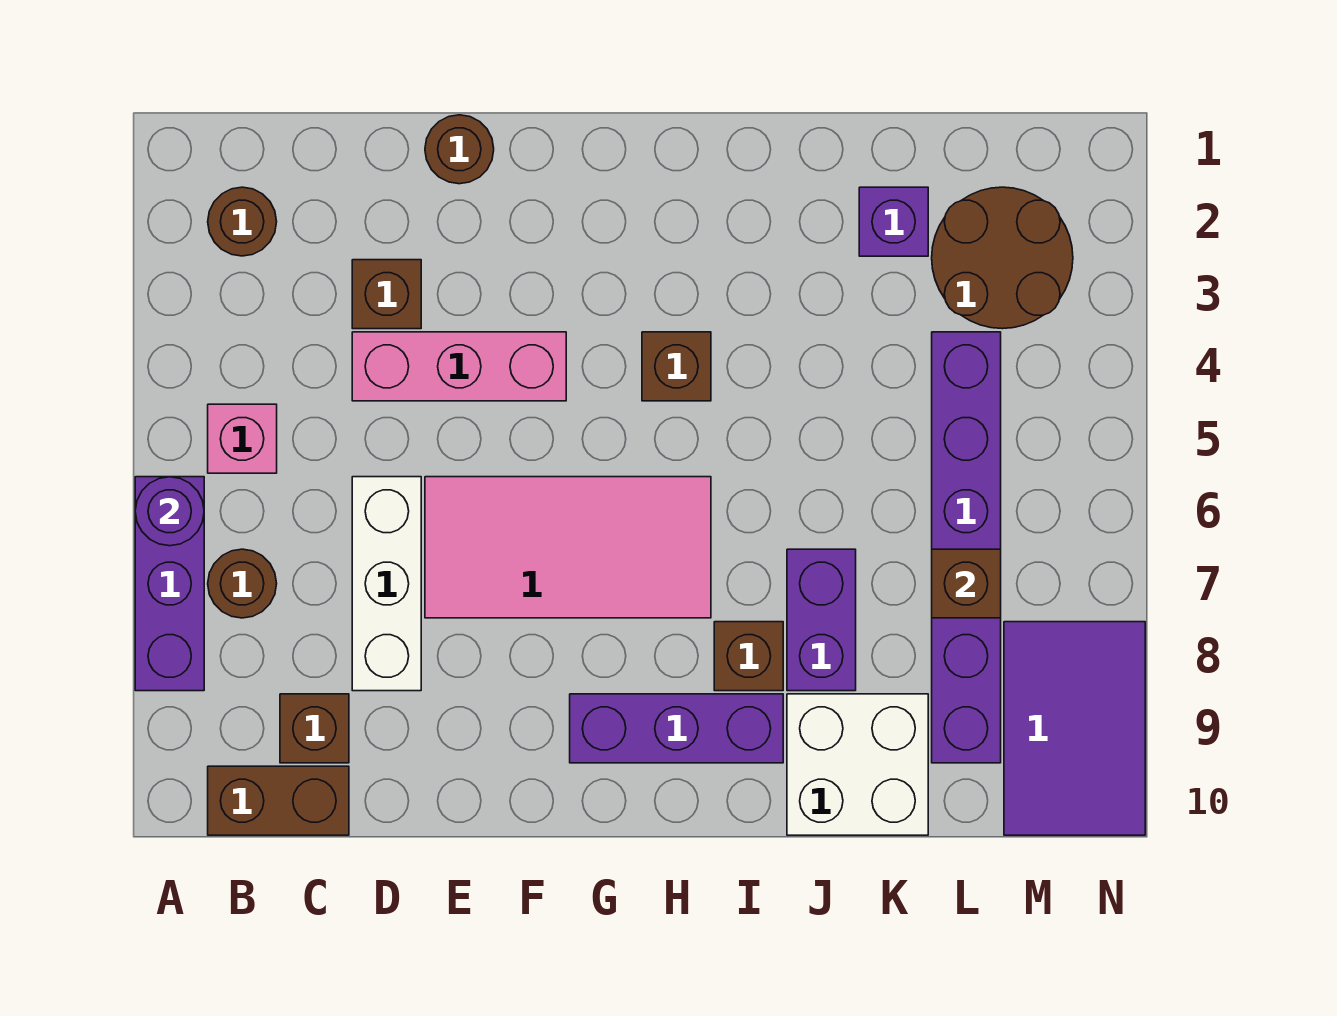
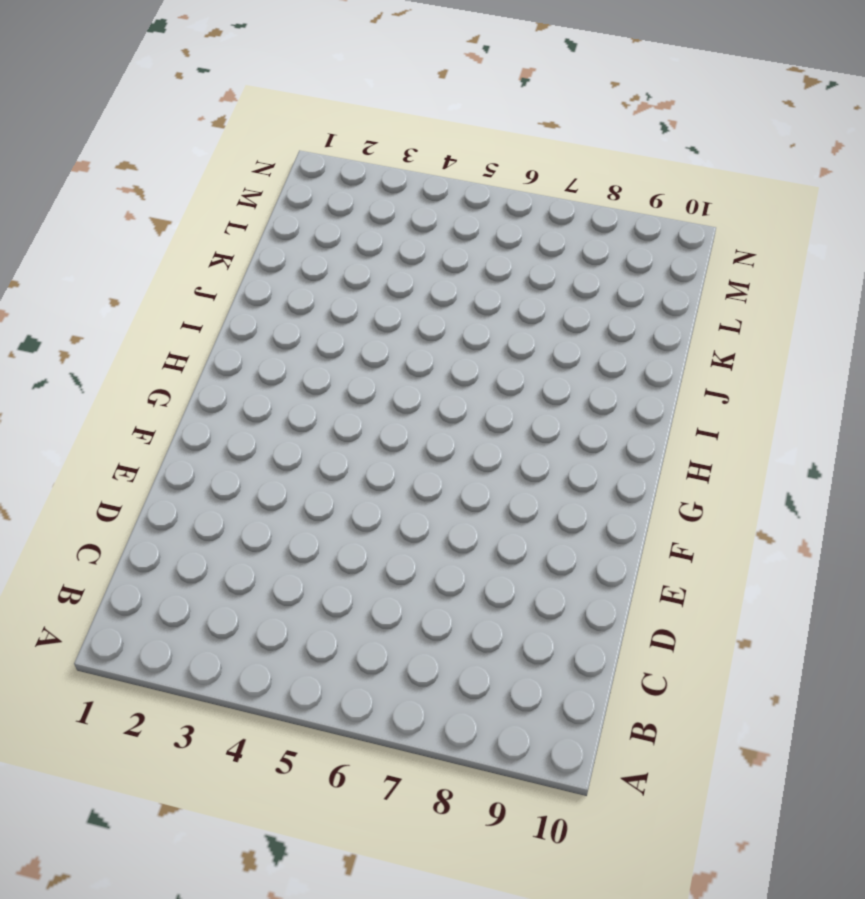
none -> purple 1x3 brick [135,477,204,691]
none -> brown 1x1 round brick [208,187,277,256]
none -> pink 1x1 brick [208,404,277,473]

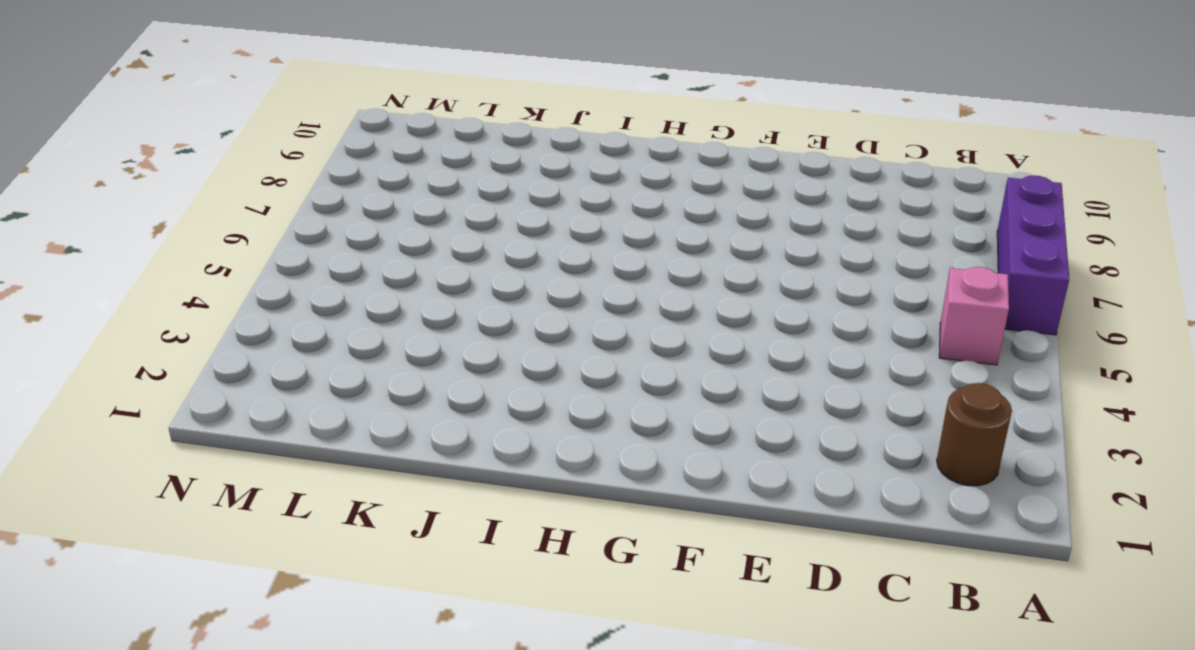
none -> brown 1x1 round brick [208,549,277,618]
none -> brown 1x2 brick [208,766,349,835]
none -> brown 1x1 brick [280,694,349,763]

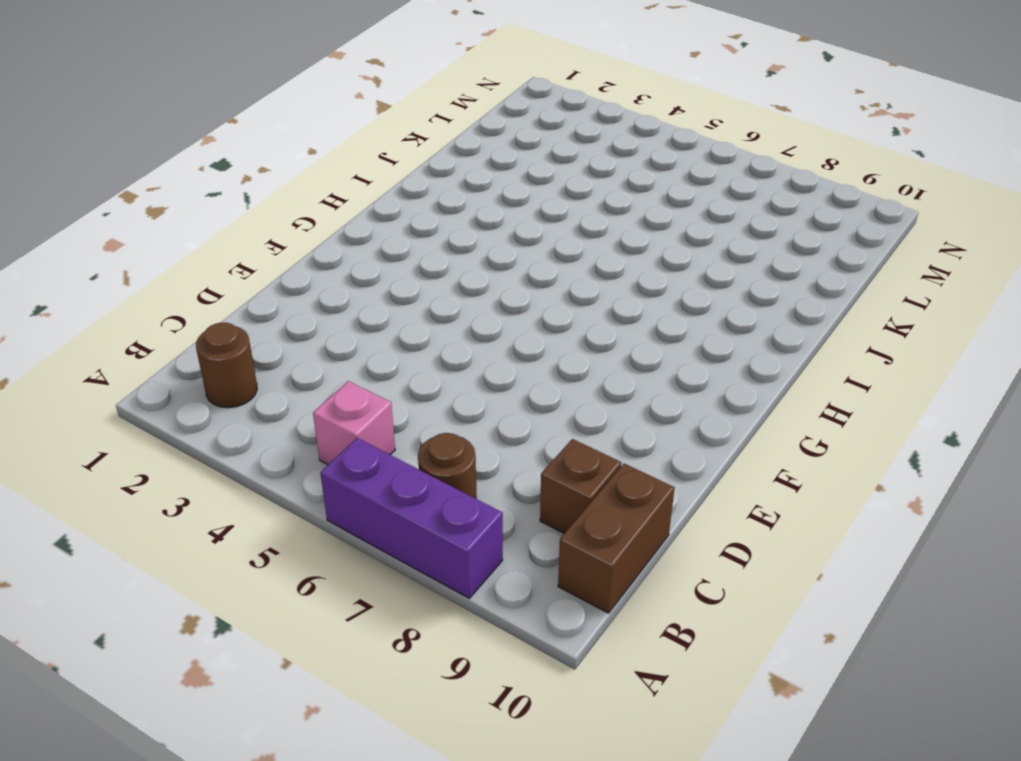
none -> brown 1x1 brick [352,260,421,329]
none -> pink 1x3 brick [352,332,566,401]
none -> white 1x3 brick [352,477,421,691]

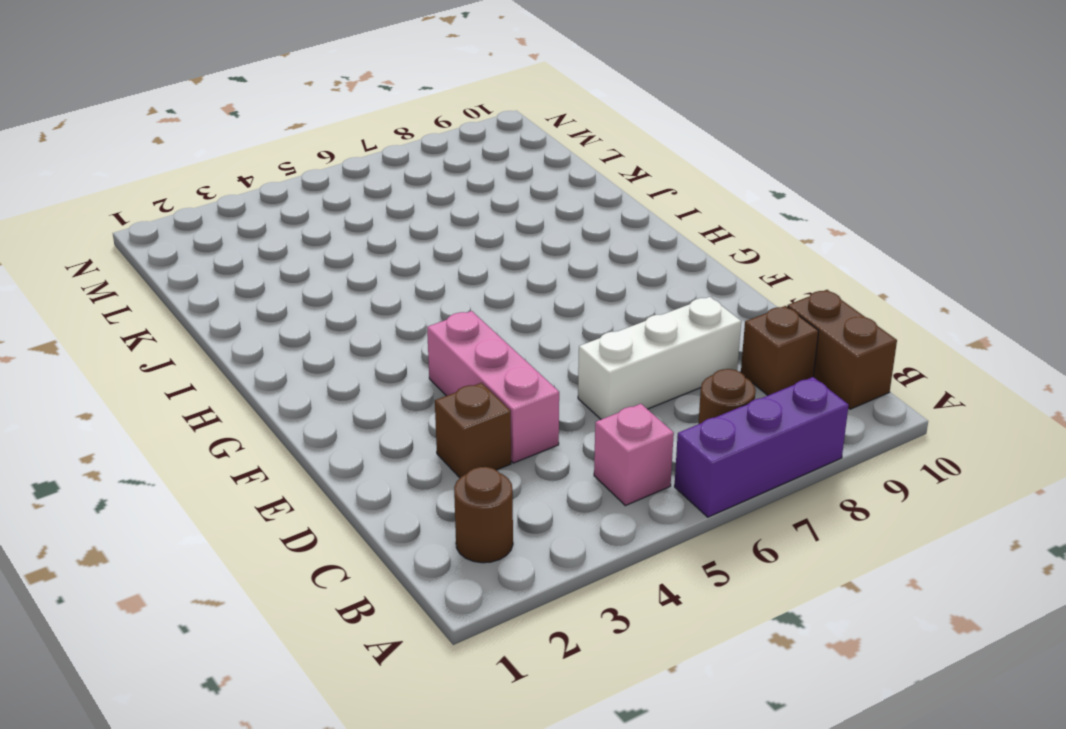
none -> brown 1x1 round brick [425,115,494,184]
none -> pink 2x4 tile [425,477,711,618]
none -> purple 1x3 brick [570,694,783,763]

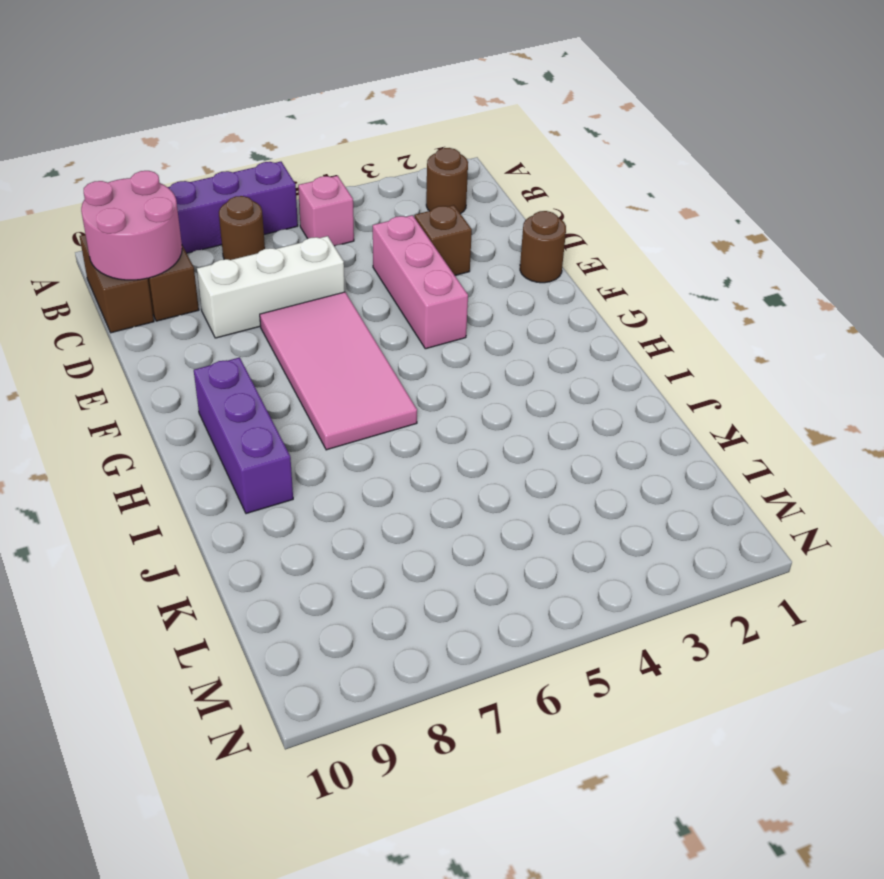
pink 2x2 round brick [81,171,182,280] -> none
none -> brown 1x1 brick [642,332,711,401]
none -> brown 1x1 brick [714,622,783,691]
none -> purple 1x2 brick [787,549,856,691]

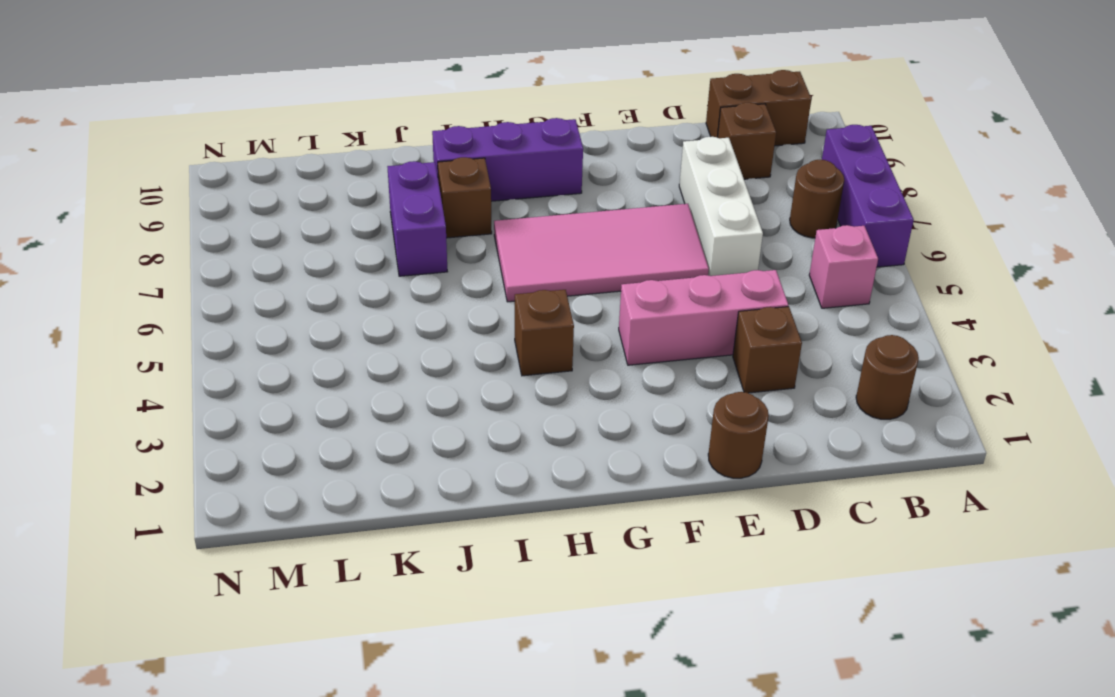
none -> white 2x2 brick [787,694,928,835]
none -> purple 1x1 brick [859,187,928,256]
none -> brown 2x2 round brick [932,187,1073,329]

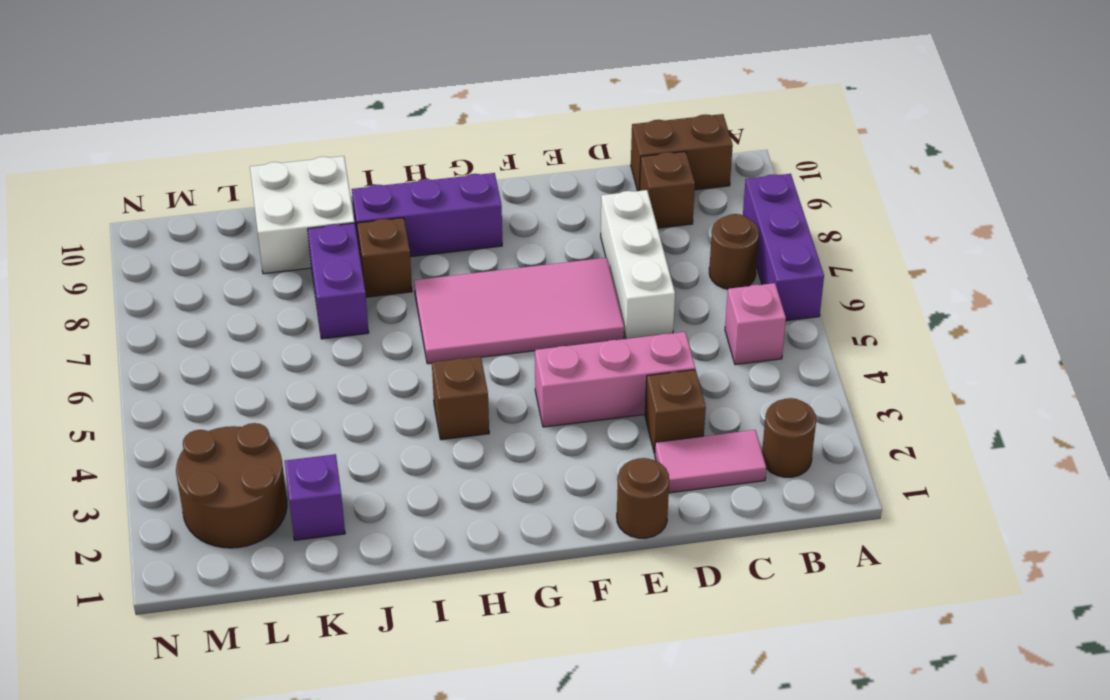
pink 1x2 tile [654,430,766,493] -> none
none -> purple 1x6 brick [932,332,1001,763]
none -> purple 2x3 tile [1004,622,1145,835]
none -> purple 1x1 round brick [135,477,204,546]

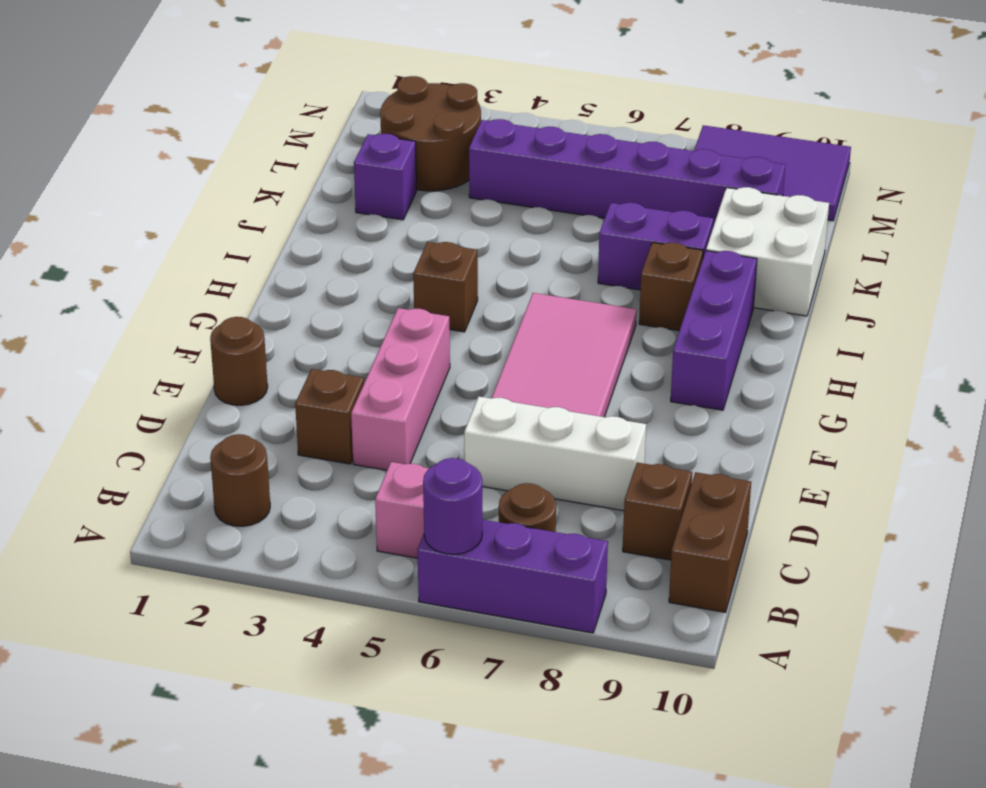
none -> brown 1x1 brick [932,549,1001,618]

